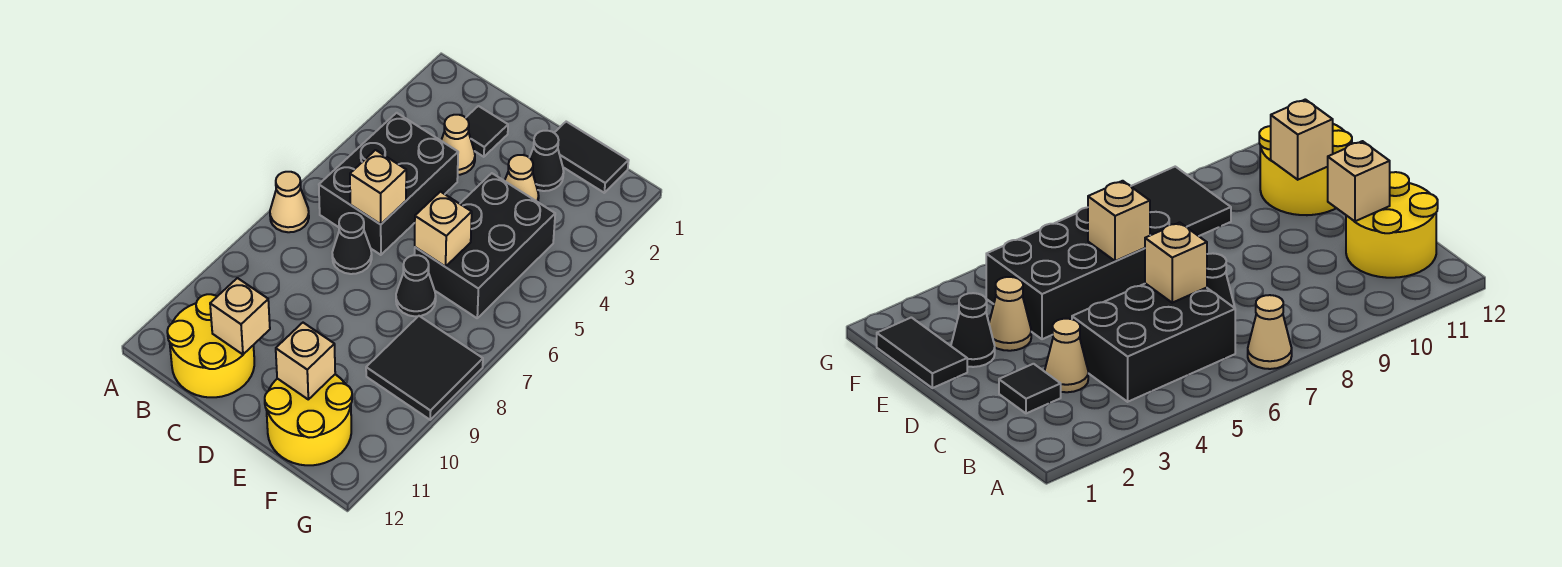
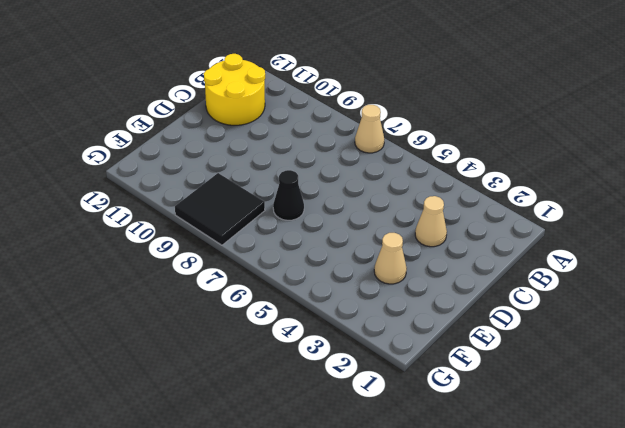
none -> black 2x3 brick [319,113,458,255]
none -> black 1x1 tile [466,106,508,157]
none -> black 1x1 cone [332,213,372,274]

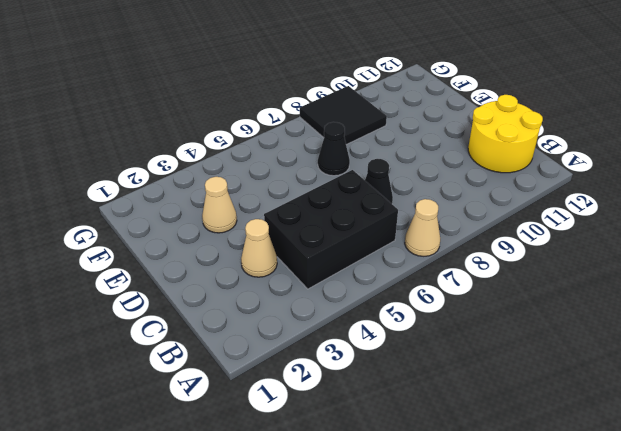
none -> black 1x1 tile [466,106,508,157]
none -> black 1x2 tile [554,122,629,193]
none -> black 1x1 cone [529,131,564,191]

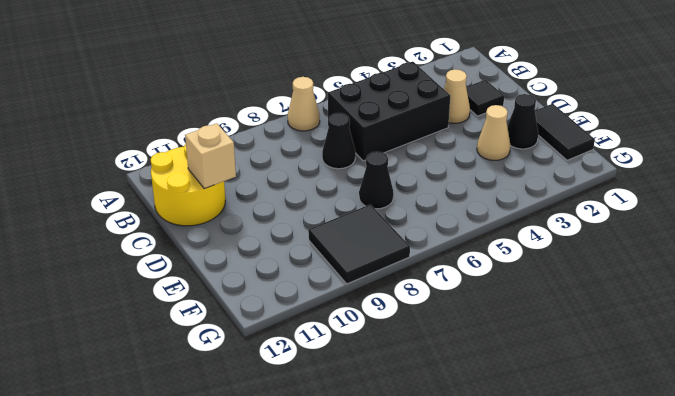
none -> black 2x3 brick [414,173,555,318]
none -> yellow 2x2 round brick [265,374,352,465]
none -> tan 1x1 brick [350,150,406,224]

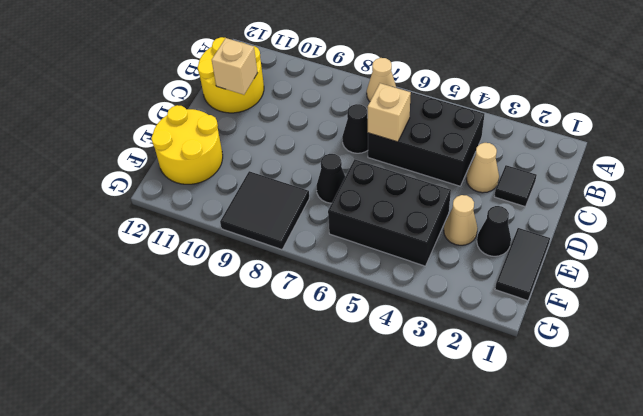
none -> tan 1x1 brick [415,192,472,267]
none -> tan 1x1 brick [276,323,335,399]

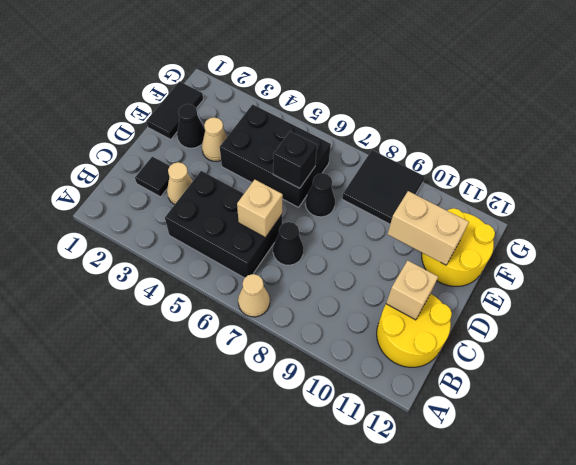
black 1x1 brick [273,131,317,188] -> tan 1x1 brick [415,192,472,267]
tan 1x2 brick [388,191,469,265] -> tan 1x1 brick [276,323,335,399]

